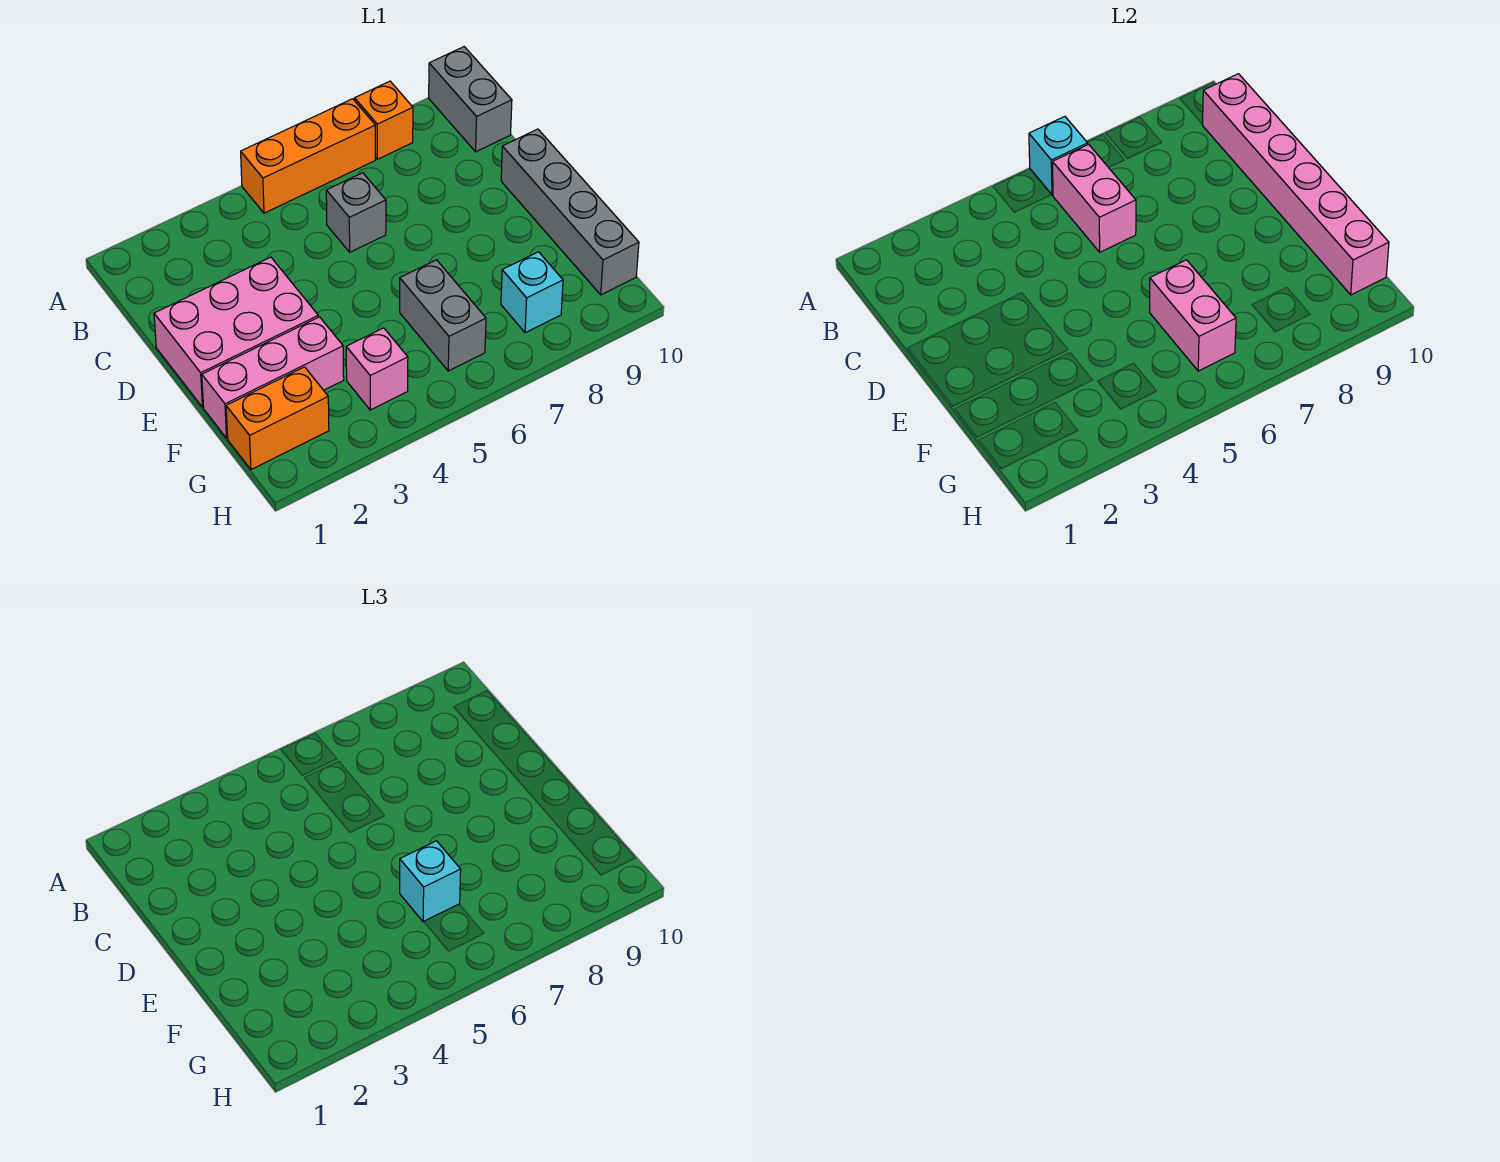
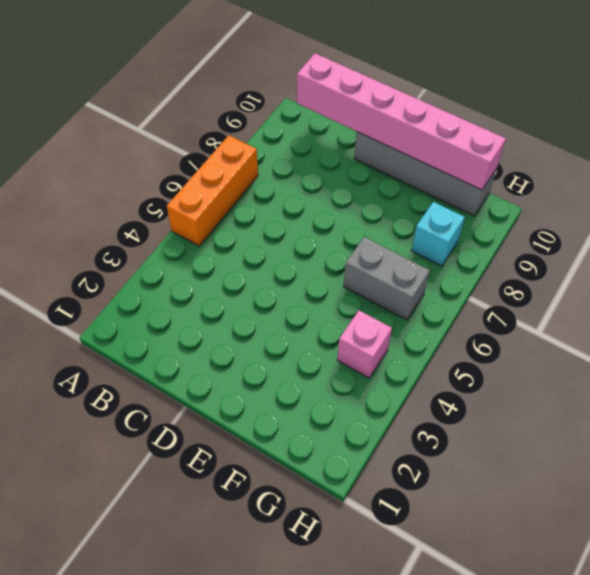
none -> orange 1x1 brick [355,81,413,159]
none -> grey 1x2 brick [429,47,512,152]
none -> grey 1x1 brick [326,173,386,252]

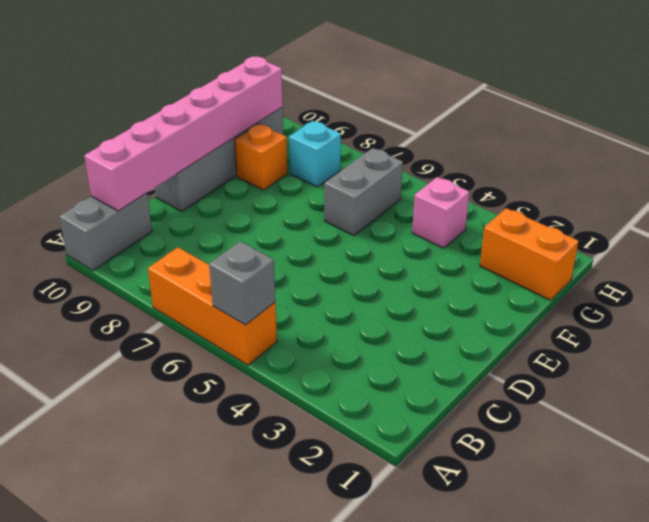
grey 1x1 brick [209,241,275,325] -> grey 1x1 brick moved to [326,173,386,252]
orange 1x1 brick [234,124,287,190] -> orange 1x1 brick moved to [355,81,413,159]
none -> pink 2x3 brick [154,257,318,407]
none -> pink 1x3 brick [202,317,344,438]
none -> cyan 1x1 brick [1029,117,1088,195]

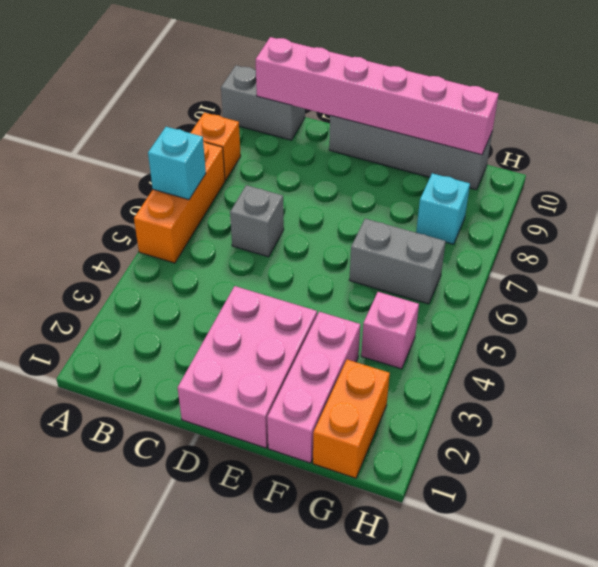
none -> pink 1x2 brick [1052,144,1136,252]
none -> pink 1x2 brick [1150,260,1236,371]
none -> cyan 1x1 brick [400,841,461,922]

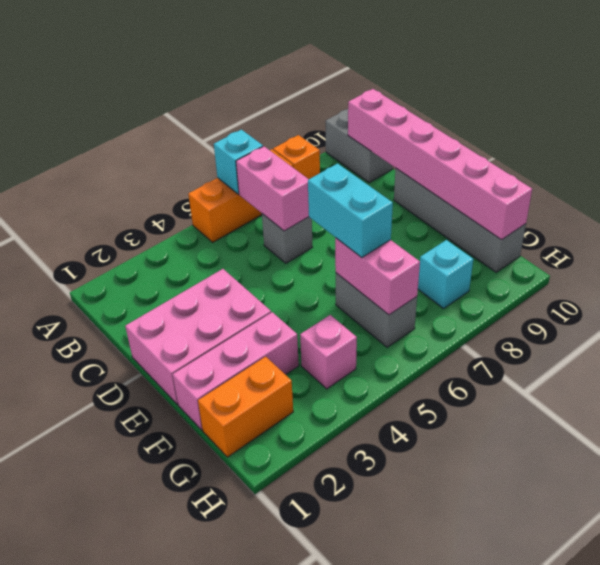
cyan 1x2 brick [308,164,393,258] -> cyan 1x1 brick [400,841,461,922]

